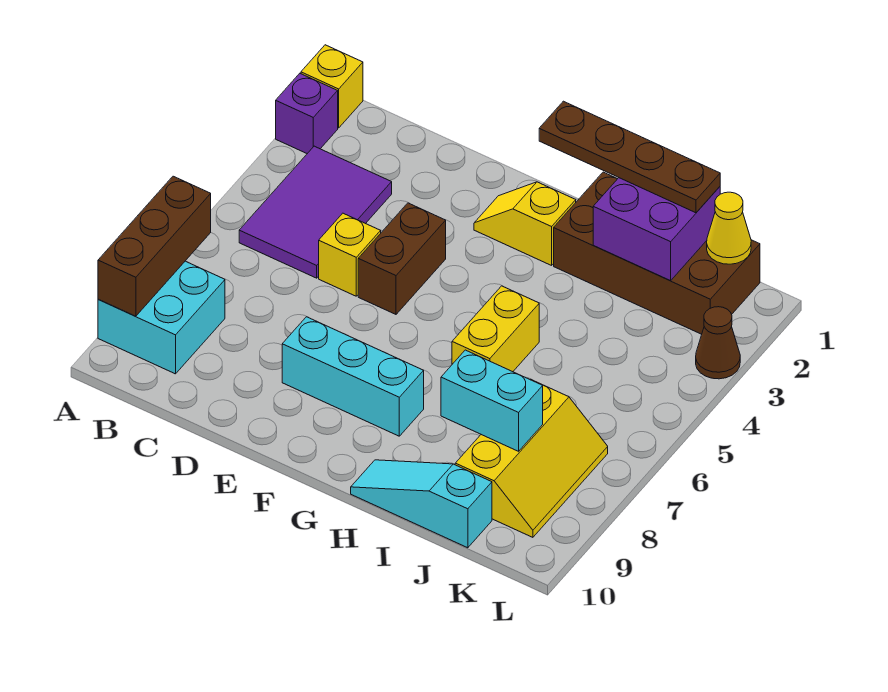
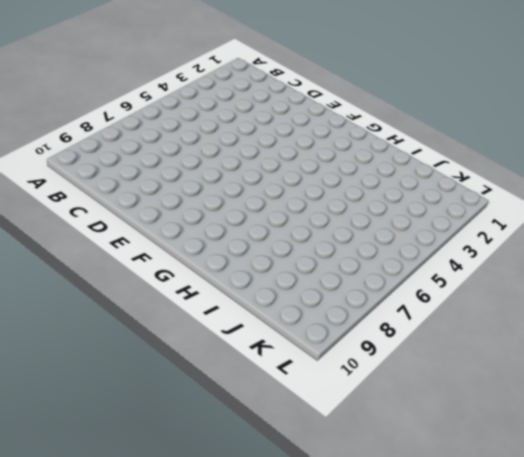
none -> yellow 1x1 brick [301,45,363,128]
none -> purple 1x1 brick [276,74,338,154]
none -> cyan 2x2 brick [98,261,225,374]

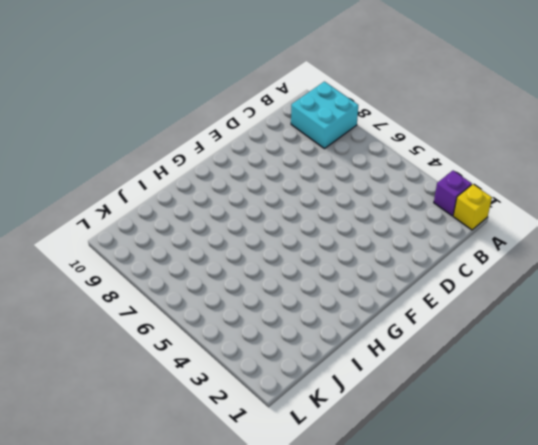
none -> purple 2x3 tile [239,146,392,278]
none -> yellow 1x1 brick [319,213,381,296]
none -> brown 1x2 brick [358,203,446,314]

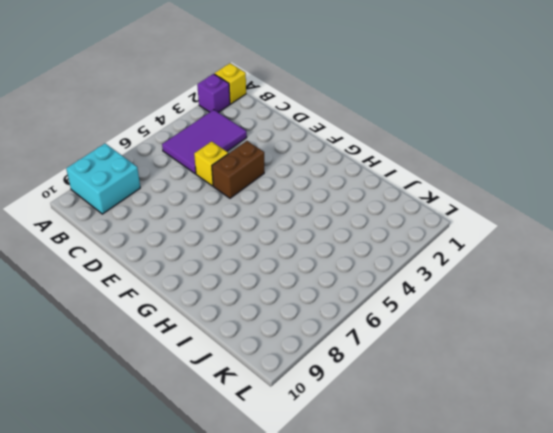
none -> cyan 1x3 brick [282,317,424,436]
none -> yellow 1x2 slope [474,182,576,265]
none -> brown 2x4 brick [554,172,760,334]

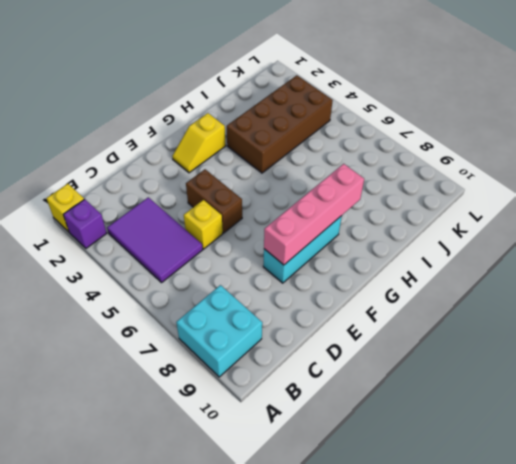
pink 1x4 brick [264,164,364,265] -> none
brown 2x4 brick [227,75,333,173] -> brown 2x4 brick moved to [554,172,760,334]
none -> yellow 1x2 brick [452,286,539,372]
none -> cyan 1x3 slope [351,460,492,548]
none -> yellow 2x3 slope [455,379,608,537]

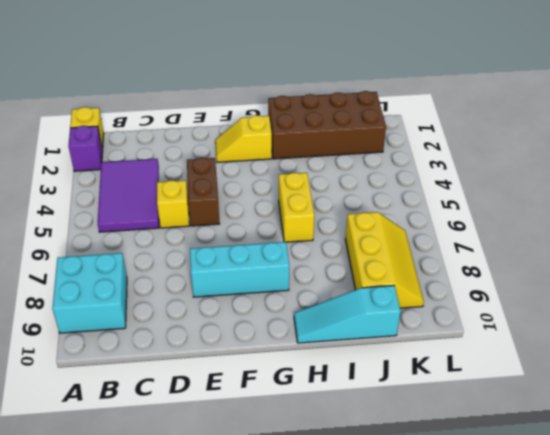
none -> brown 1x1 cone [696,307,740,379]
none -> brown 1x3 brick [98,176,211,316]
none -> purple 2x2 brick [593,178,720,281]

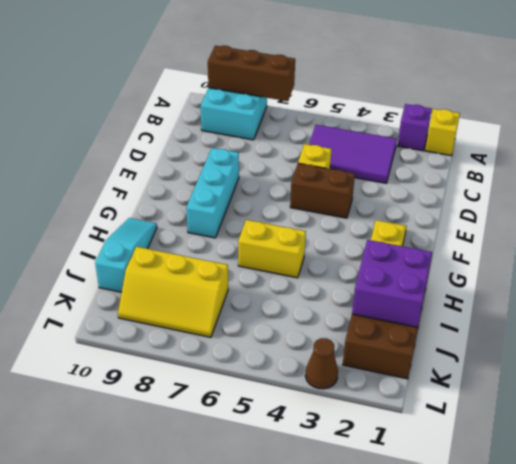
none -> cyan 1x2 brick [441,350,543,451]
none -> yellow 1x1 cone [707,192,751,264]
none -> brown 1x4 plate [539,101,720,213]

